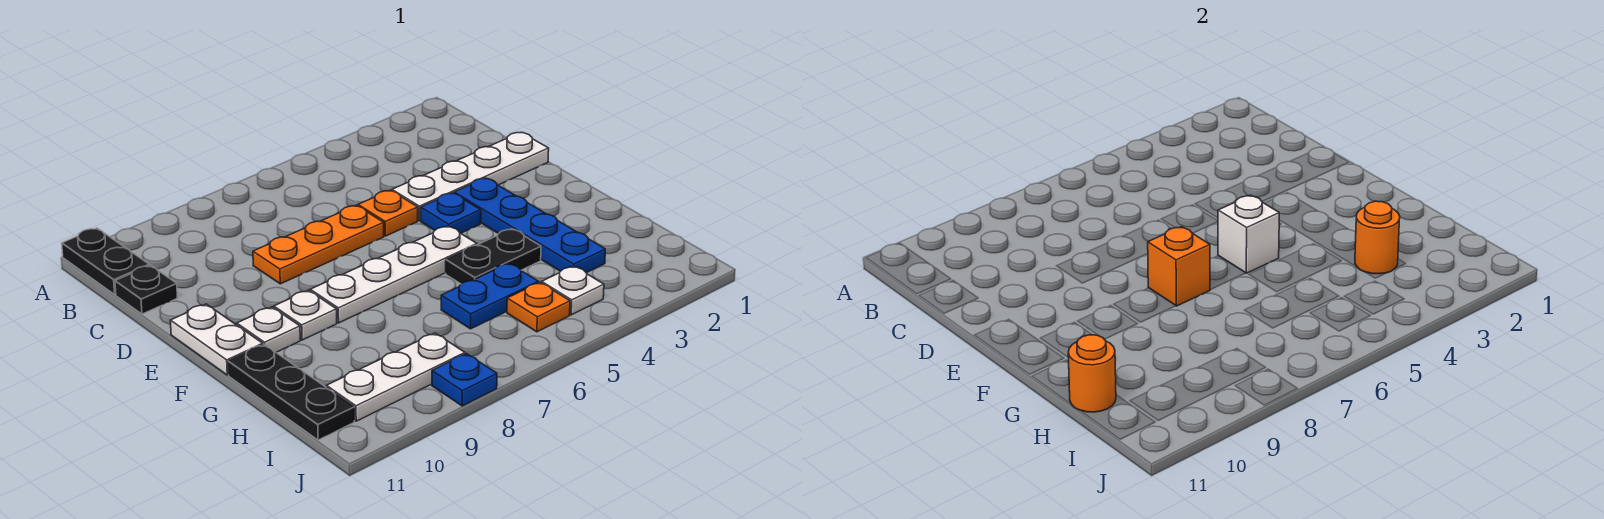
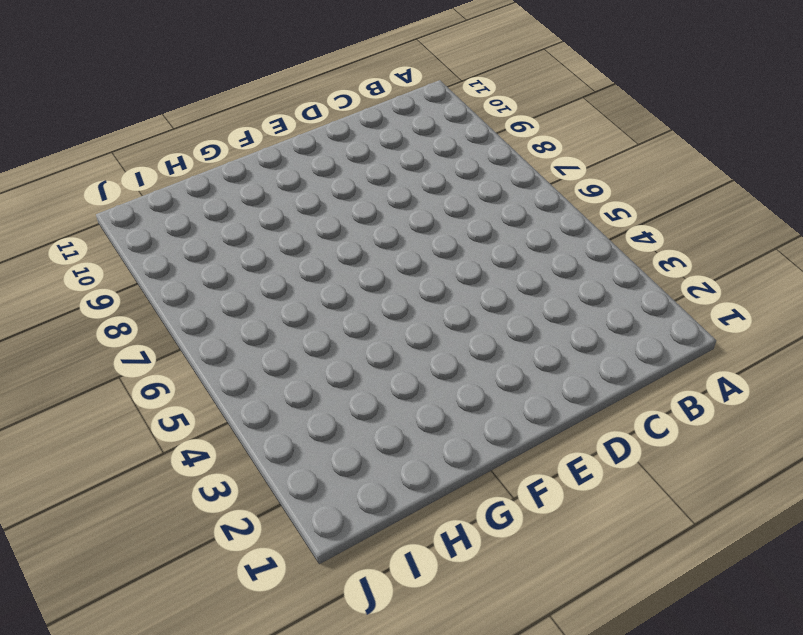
none -> black 1x2 plate [62,228,149,294]
none -> black 1x1 plate [115,265,177,314]
none -> white 1x4 plate [392,133,549,221]

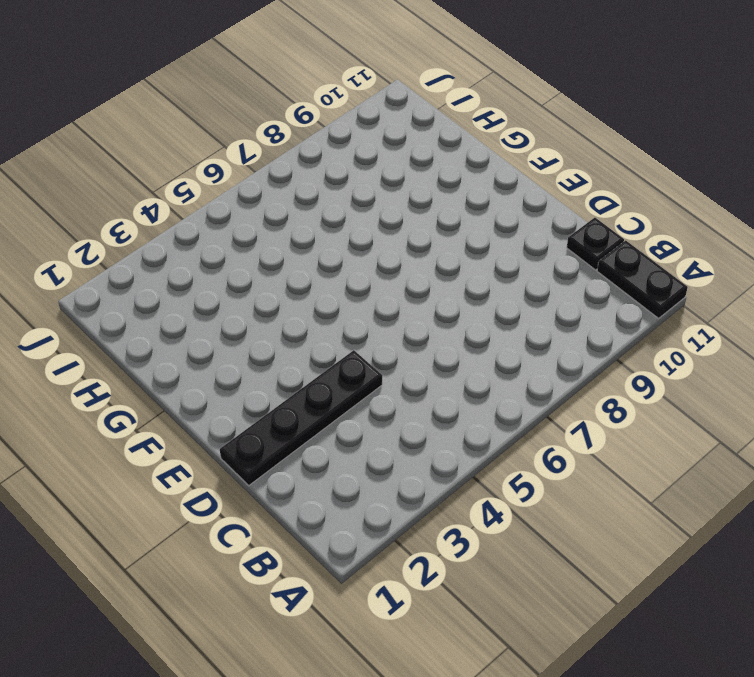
black 1x4 plate [220,350,382,485] -> white 1x4 plate [392,133,549,221]
none -> orange 1x1 plate [358,190,418,236]
none -> orange 1x3 plate [253,205,384,284]
none -> blue 1x4 plate [454,178,605,273]

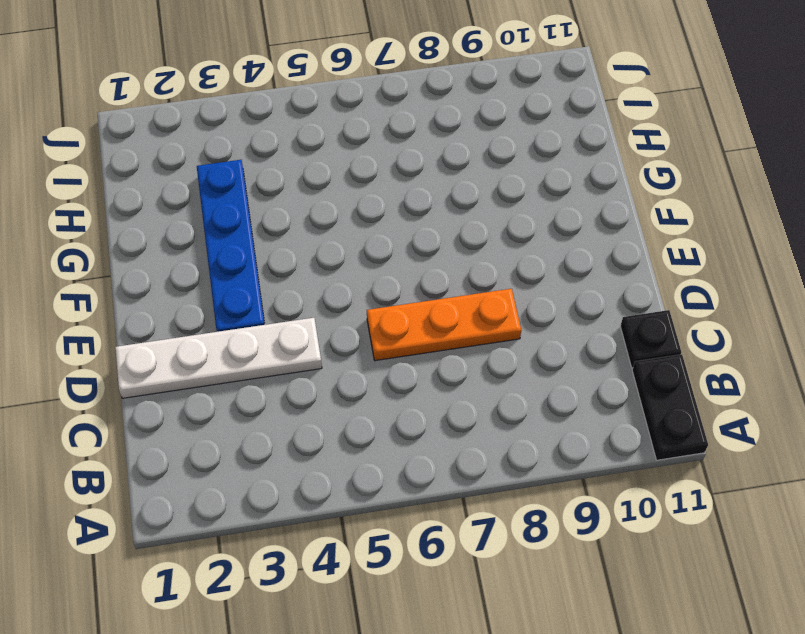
none -> orange 1x1 plate [358,190,418,236]
none -> blue 1x1 plate [421,193,481,233]
none -> white 1x2 plate [170,304,263,375]

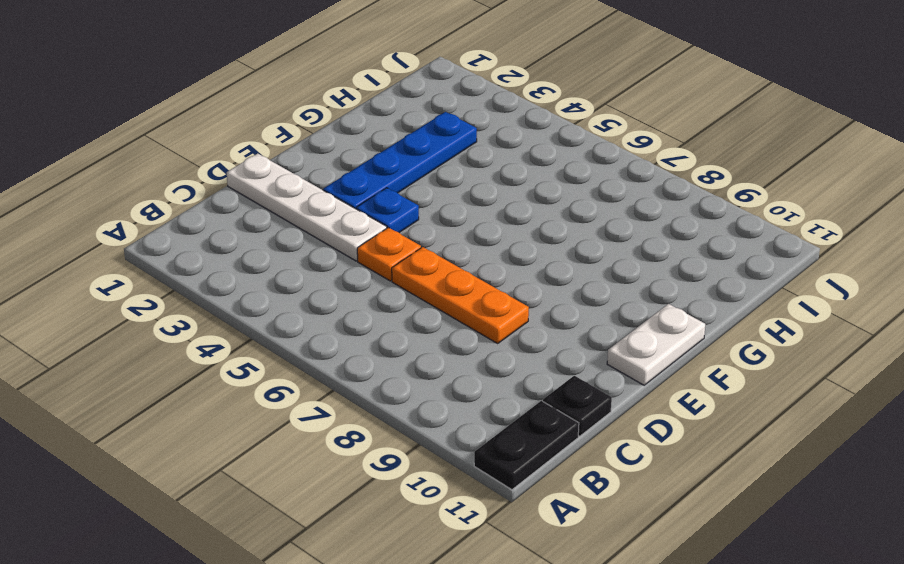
none -> white 1x4 plate [310,226,477,323]
none -> white 1x1 plate [274,290,337,340]
none -> white 1x1 plate [237,307,300,352]

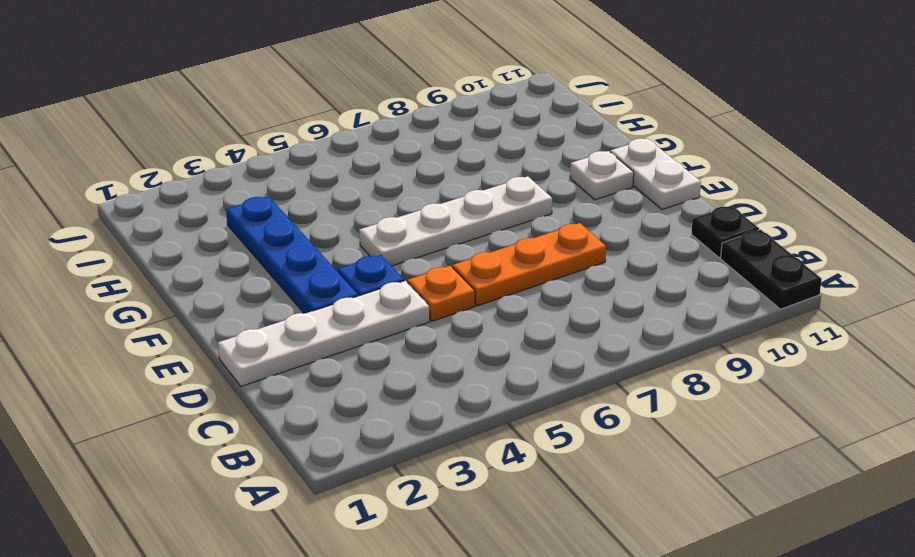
none -> white 1x1 plate [274,290,337,340]
none -> black 1x2 plate [446,229,541,284]
none -> black 1x3 plate [228,344,354,440]

